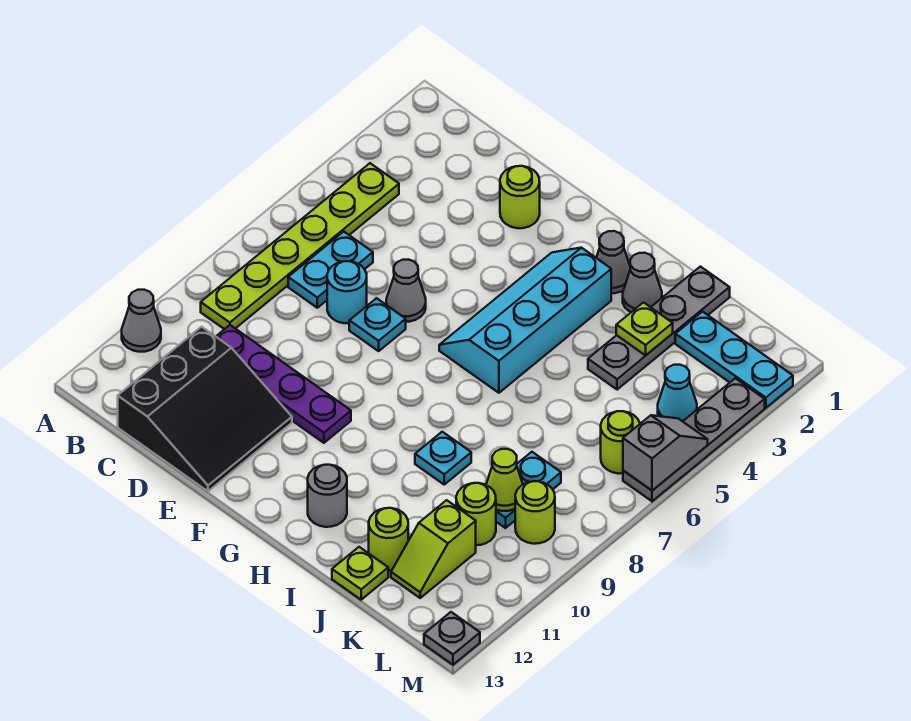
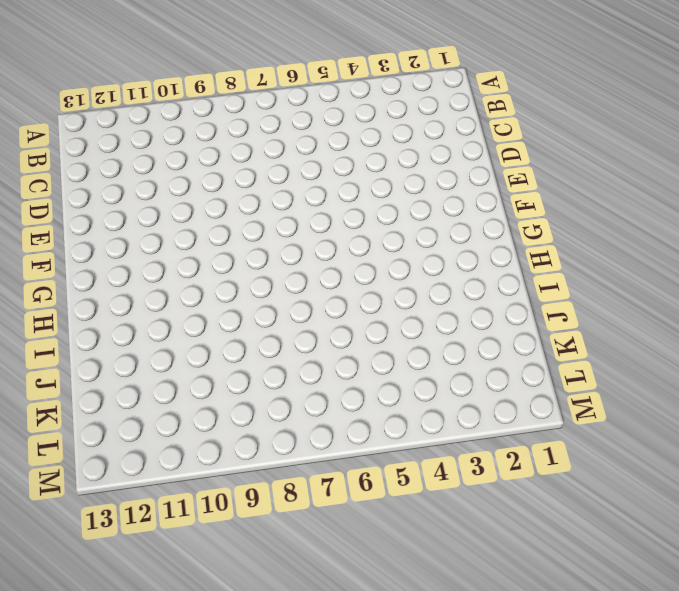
none -> grey 1x1 cone [122,290,161,352]
none -> lime 1x6 plate [201,163,399,329]
none -> cyan 1x2 plate [288,232,373,308]

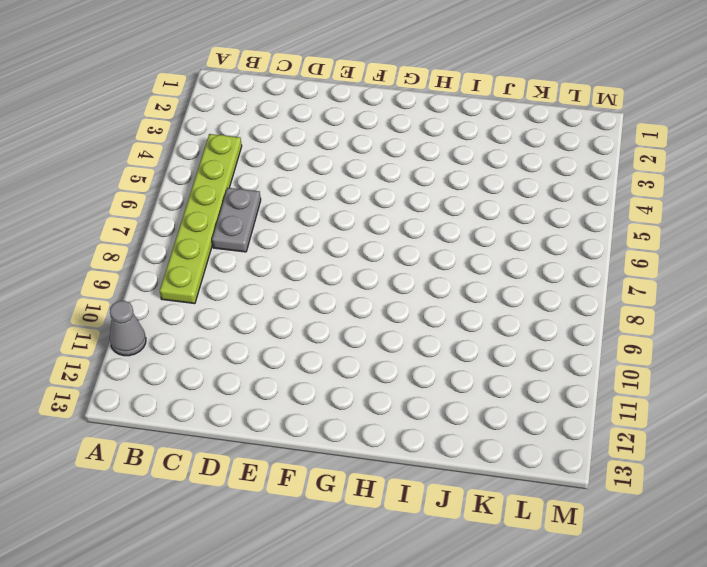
grey 1x2 plate [212,188,261,252] -> cyan 1x2 plate [288,232,373,308]
none -> purple 1x4 plate [216,325,351,443]
none -> black 3x3 slope [118,327,292,491]
none -> cyan 1x1 round brick [327,261,367,323]

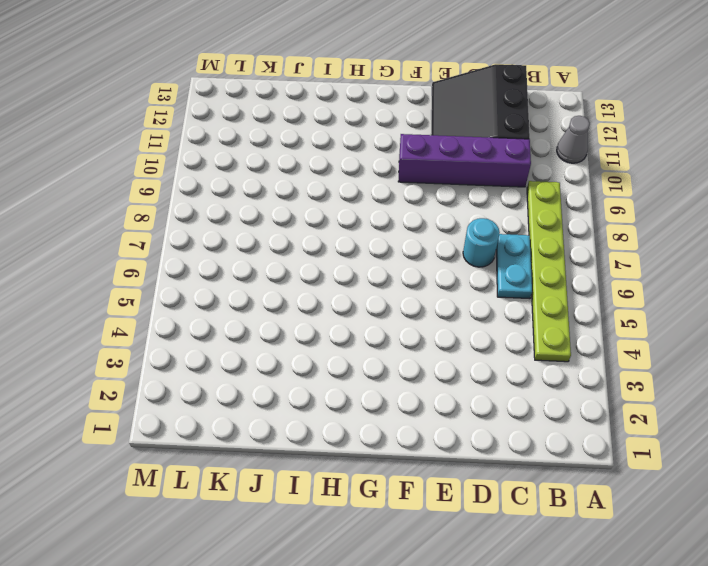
purple 1x4 brick [398,134,531,187] -> purple 1x4 plate [216,325,351,443]
none -> lime 1x1 round brick [500,166,540,228]
none -> grey 1x1 cone [386,260,426,322]
none -> cyan 1x1 plate [349,298,406,351]

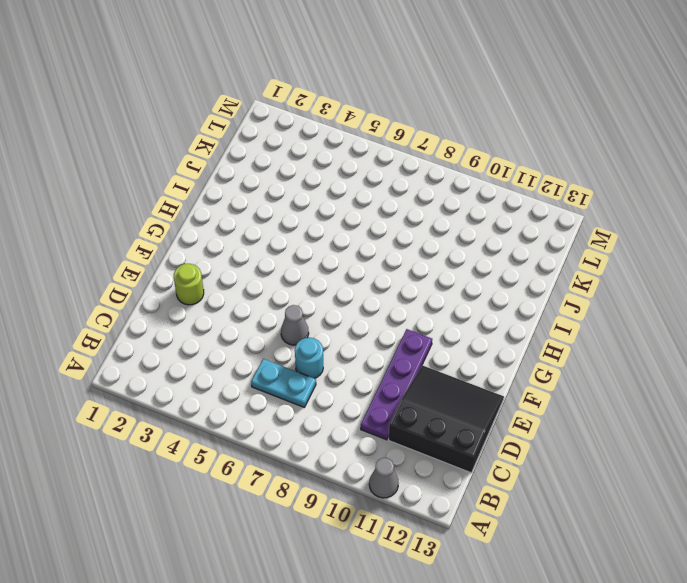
none -> lime 1x6 plate [201,163,399,329]
none -> cyan 1x1 plate [349,298,406,351]
none -> cyan 2x4 slope [439,248,611,393]

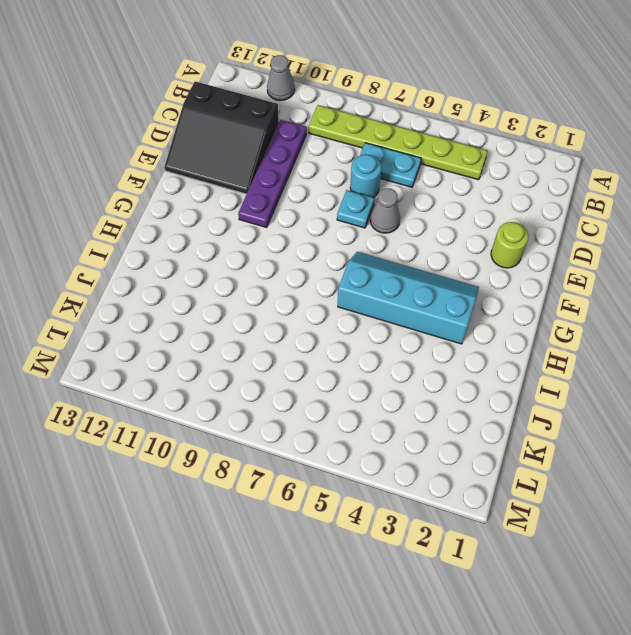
none -> grey 1x1 cone [596,231,630,293]
none -> grey 1x1 round brick [308,465,347,527]
none -> grey 1x1 cone [623,253,662,312]

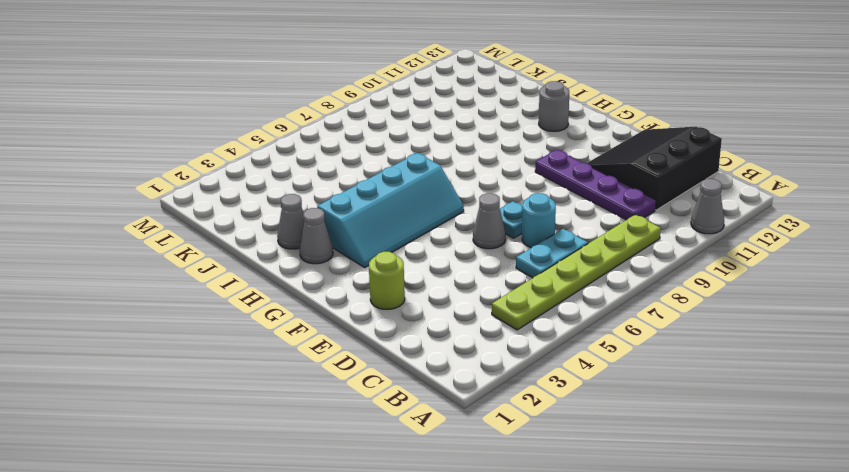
none -> cyan 1x1 plate [415,432,471,484]
none -> grey 1x4 plate [588,267,730,390]
none -> lime 1x1 round brick [369,508,408,570]

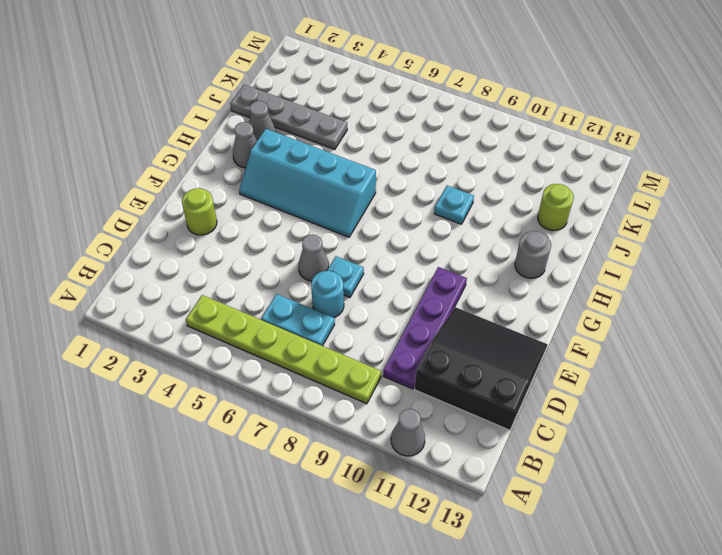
none -> lime 1x1 plate [332,547,388,600]
none -> cyan 1x3 plate [675,312,793,408]
none -> cyan 1x2 plate [496,452,561,528]

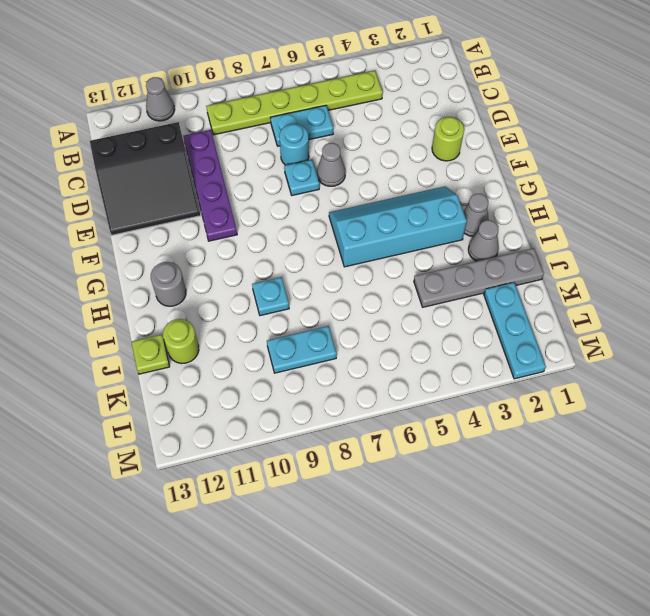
none -> lime 1x1 round brick [456,483,496,545]
none -> lime 1x2 slope [391,500,476,598]
none -> cyan 1x1 cone [658,365,697,421]

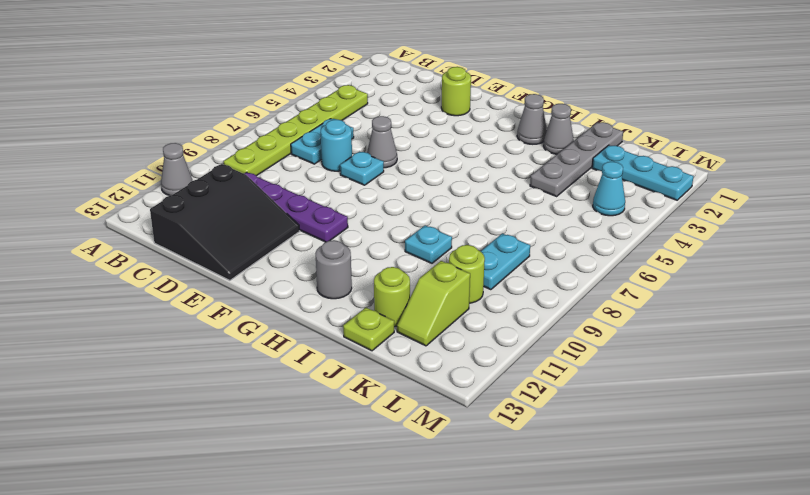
none -> cyan 2x4 slope [439,248,611,393]
none -> lime 1x1 round brick [601,411,640,474]
none -> lime 1x1 round brick [515,481,555,544]

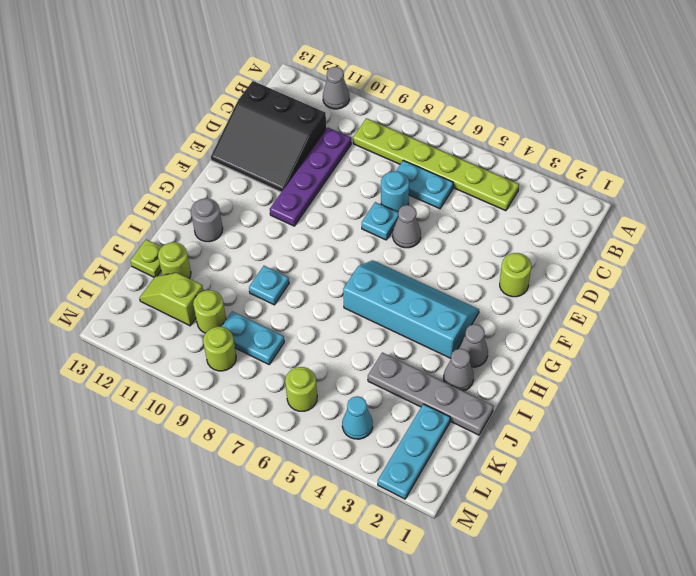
none -> grey 1x4 plate [623,378,765,501]
none -> grey 1x1 plate [424,612,480,665]
none -> lime 1x1 plate [616,303,673,355]

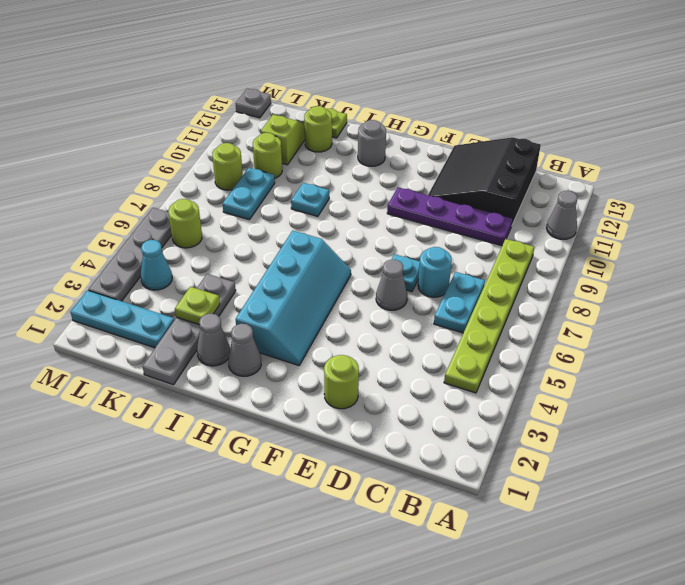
none -> lime 1x1 cone [486,449,523,511]
none -> grey 1x2 slope [623,415,708,491]

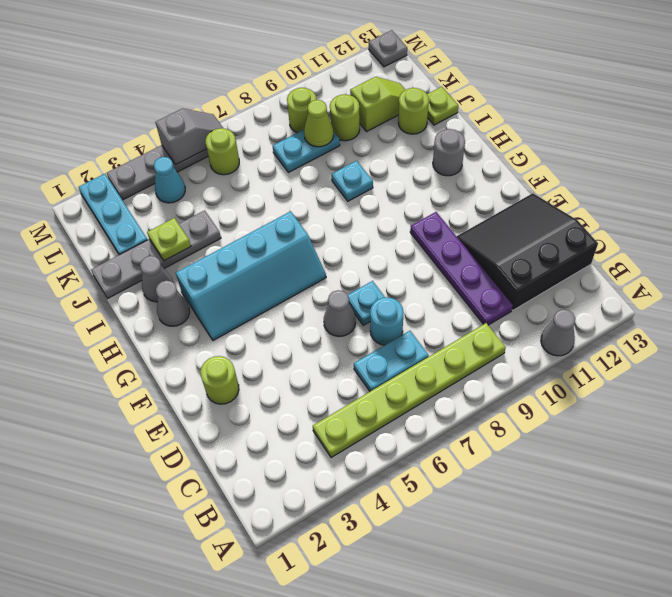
grey 1x2 slope [155,108,223,165] -> grey 1x2 slope turned to [623,415,708,491]

